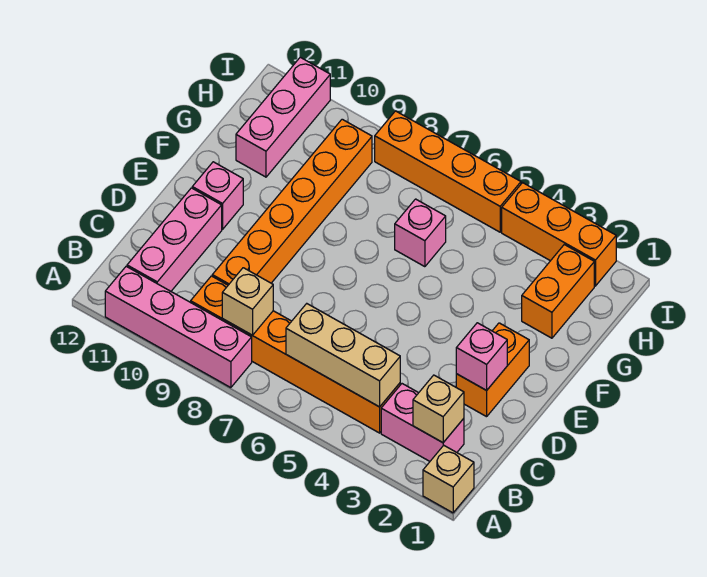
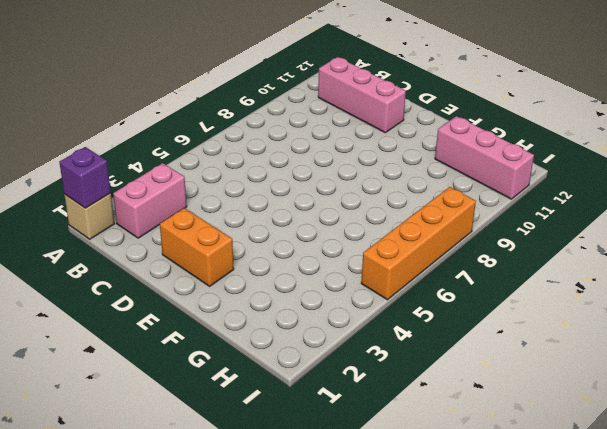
purple 1x1 brick [59,147,111,208] -> none
none -> pink 1x4 brick [105,266,252,388]
none -> orange 1x6 brick [191,276,400,433]
none -> orange 1x6 brick [212,119,372,285]

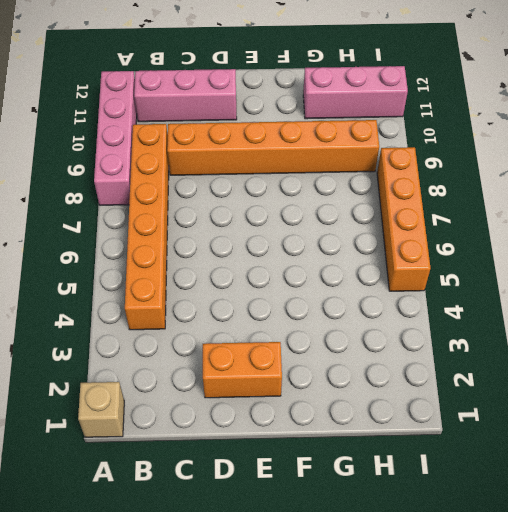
none -> pink 1x2 brick [381,384,464,461]
none -> pink 1x1 brick [192,162,243,229]
none -> orange 1x2 brick [522,245,594,338]

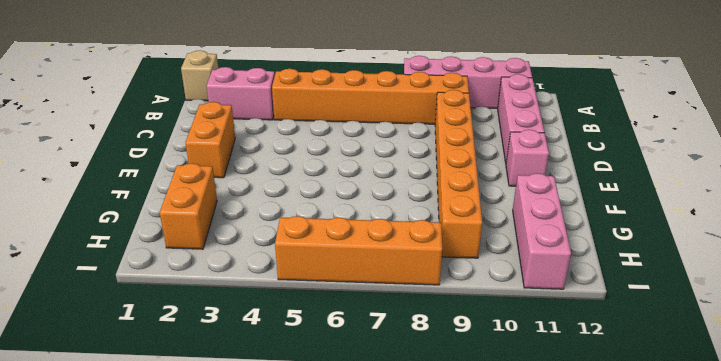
none -> pink 1x1 brick [395,199,446,267]
none -> orange 1x3 brick [502,183,616,286]
none -> tan 1x1 brick [413,375,464,443]

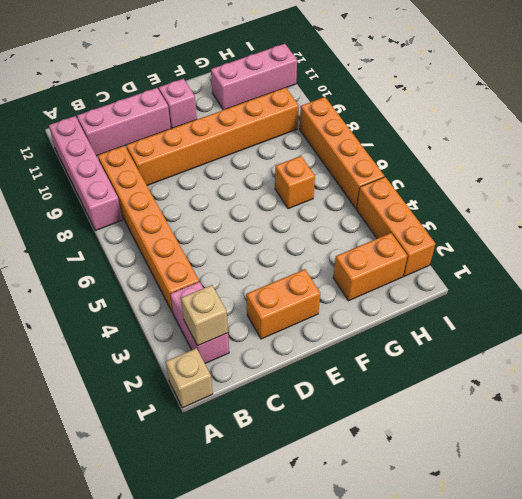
orange 1x1 brick [275,156,315,209] -> pink 1x1 brick [395,199,446,267]
none -> tan 1x3 brick [286,304,400,407]
none -> tan 1x1 brick [222,268,273,335]
none -> pink 1x1 brick [456,323,507,390]

